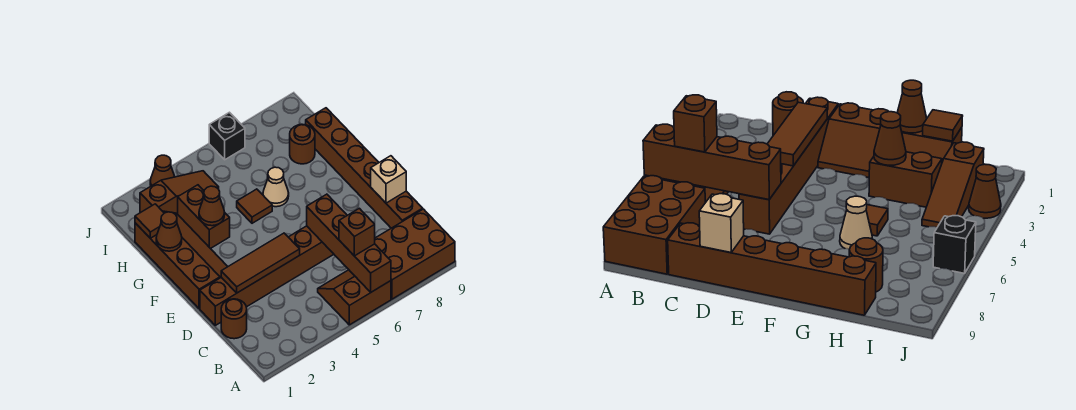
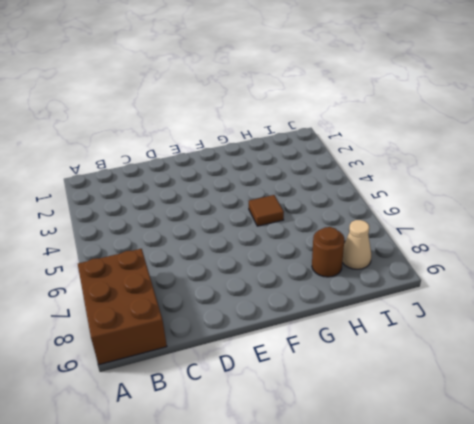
tan 1x1 cone [342,220,371,269] -> tan 1x1 cone moved to [263,167,289,207]
none -> brown 2x2 slope [318,270,391,325]
none -> brown 1x1 round brick [221,299,247,339]
none -> brown 1x6 brick [306,108,423,228]

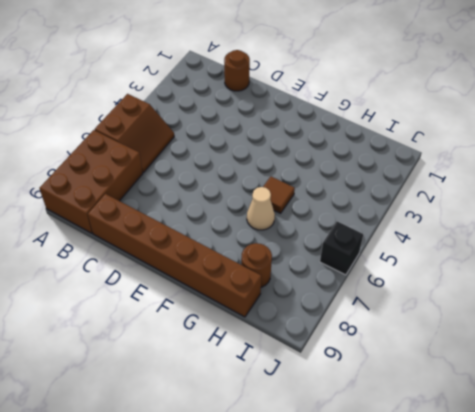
none -> brown 1x6 brick [200,226,334,325]
none -> brown 2x4 slope [135,211,228,309]
none -> brown 1x2 brick [178,185,230,249]

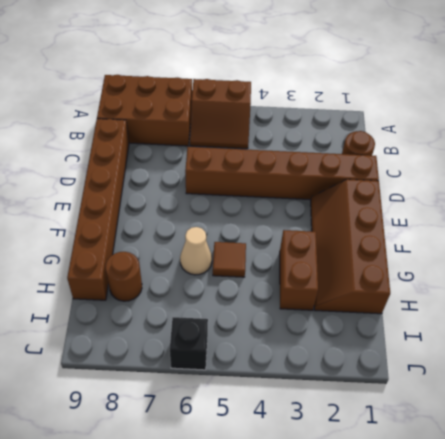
none -> brown 1x3 slope [140,171,219,214]
none -> brown 1x1 cone [150,155,175,186]
none -> brown 1x4 brick [307,194,391,292]

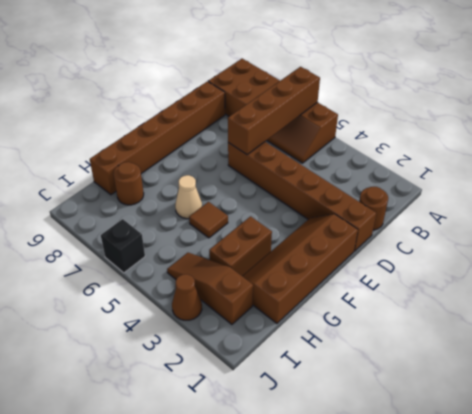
none -> brown 1x3 tile [221,233,300,293]
none -> tan 1x1 brick [371,156,406,203]
none -> brown 1x1 cone [156,212,182,251]

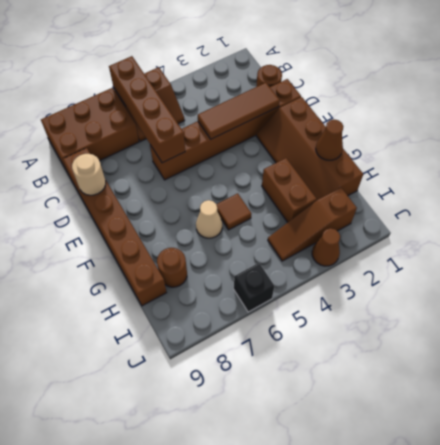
tan 1x1 round brick [72,154,106,195] -> tan 1x1 brick [371,156,406,203]
none -> brown 1x1 cone [199,186,225,226]
none -> brown 1x1 tile [135,204,164,238]
none -> brown 1x1 brick [339,208,375,256]

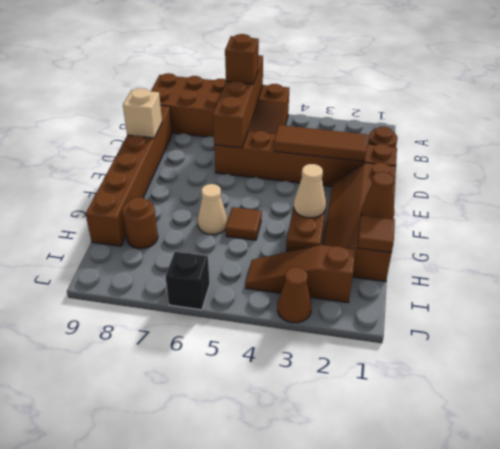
tan 1x1 cone [294,164,326,218] -> brown 1x1 cone [199,186,225,226]

